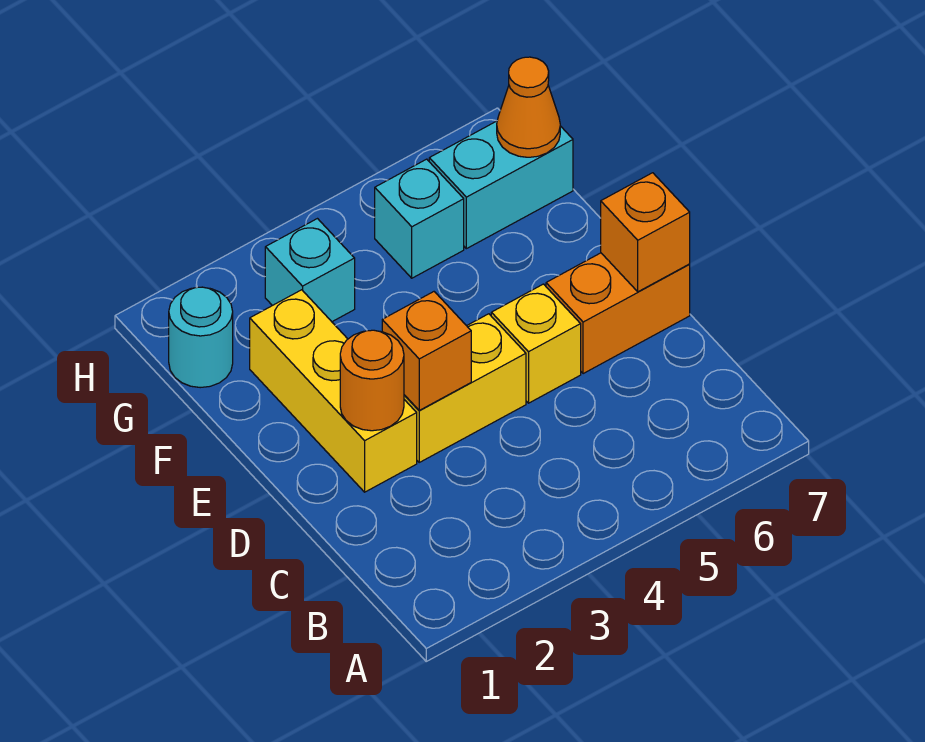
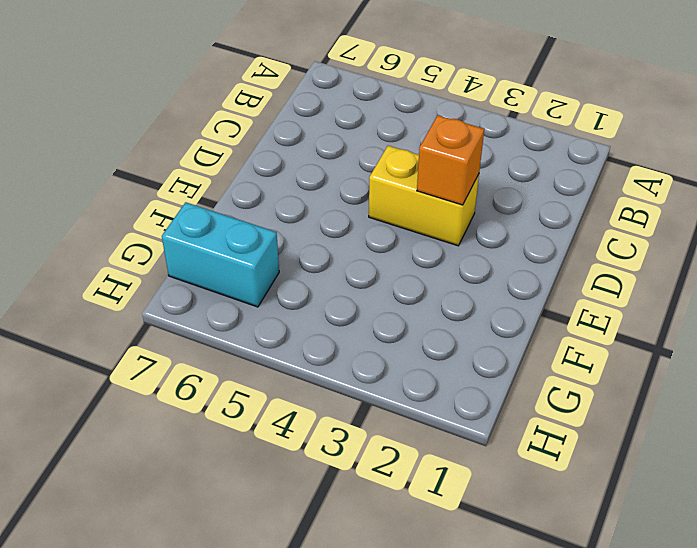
none -> yellow 1x3 brick [250,290,417,492]
none -> yellow 1x1 brick [491,284,581,403]
none -> orange 1x2 brick [546,253,690,374]

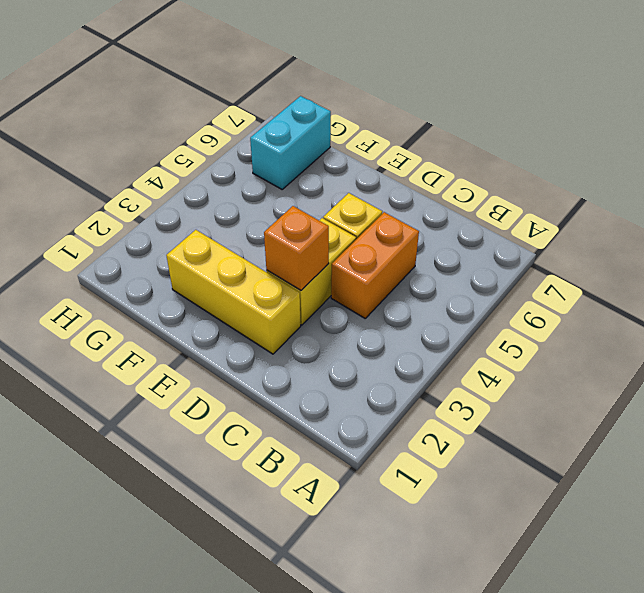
orange 1x2 brick [331,212,419,318] -> orange 1x2 brick moved to [546,253,690,374]
none -> cyan 1x1 round brick [169,287,233,388]
none -> cyan 1x1 brick [265,219,355,322]
none -> cyan 1x1 brick [375,159,464,278]

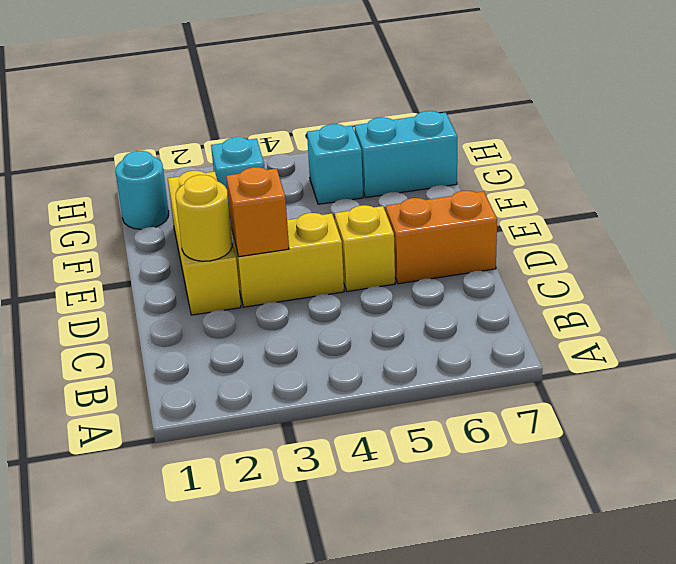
yellow 1x1 round brick [176,175,232,261] -> orange 1x1 round brick [340,330,404,431]
none -> orange 1x1 brick [601,173,690,292]
none -> orange 1x1 cone [497,57,560,157]

